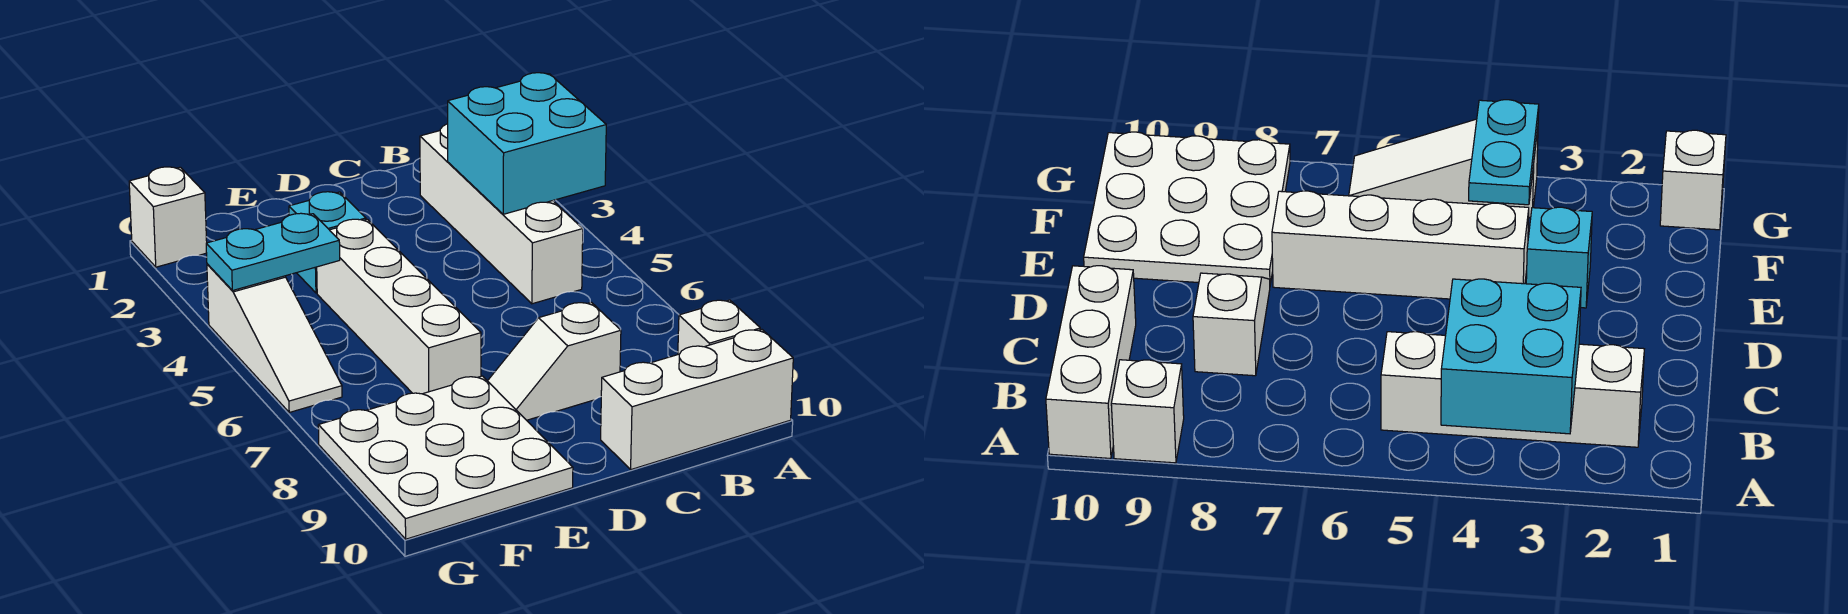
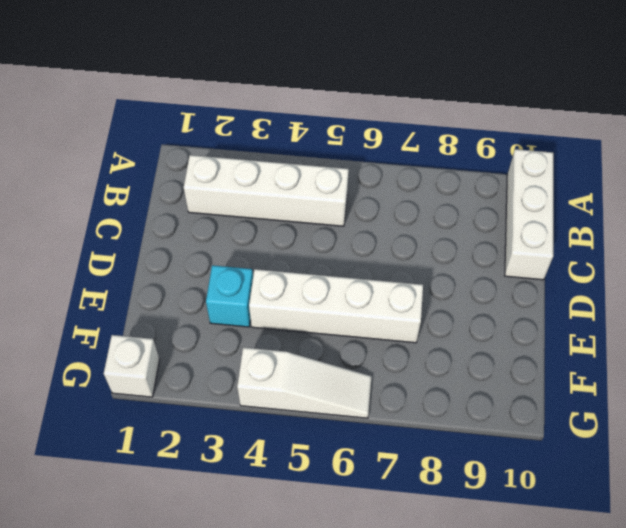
none -> white 1x1 brick [678,300,760,354]
none -> white 1x2 slope [488,302,621,420]

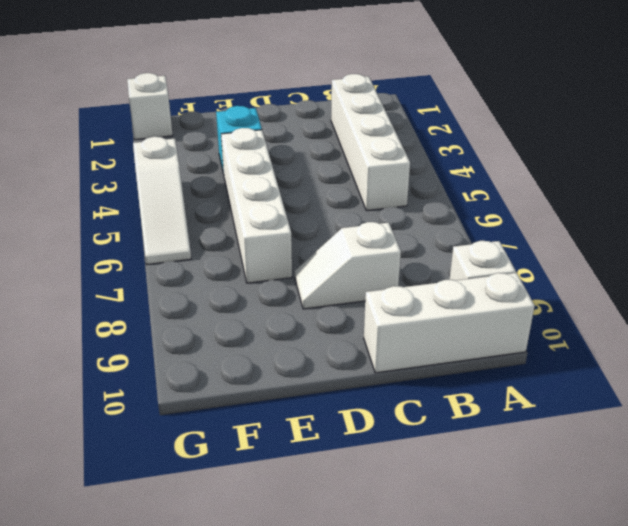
none -> white 3x3 plate [318,376,573,539]
none -> cyan 2x2 brick [448,73,606,214]

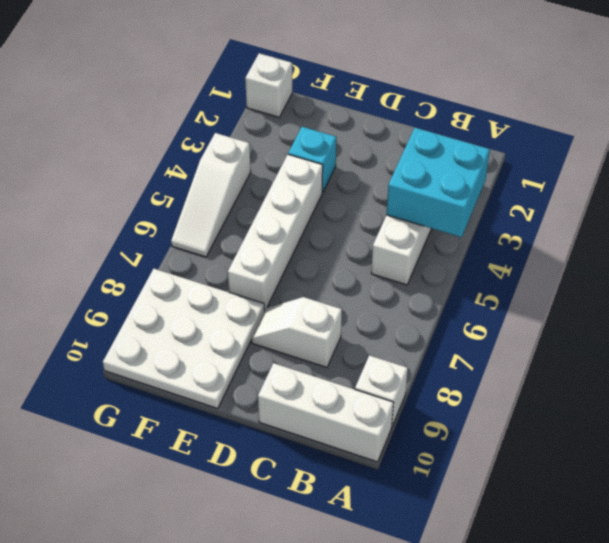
none -> cyan 1x2 plate [206,213,340,291]

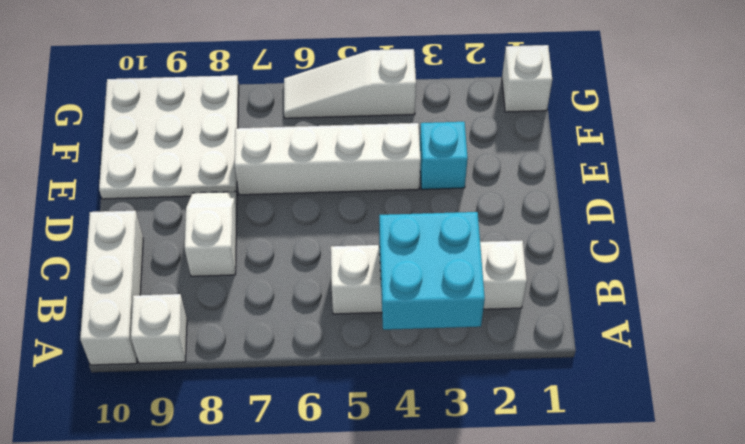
none -> cyan 1x2 plate [206,213,340,291]

